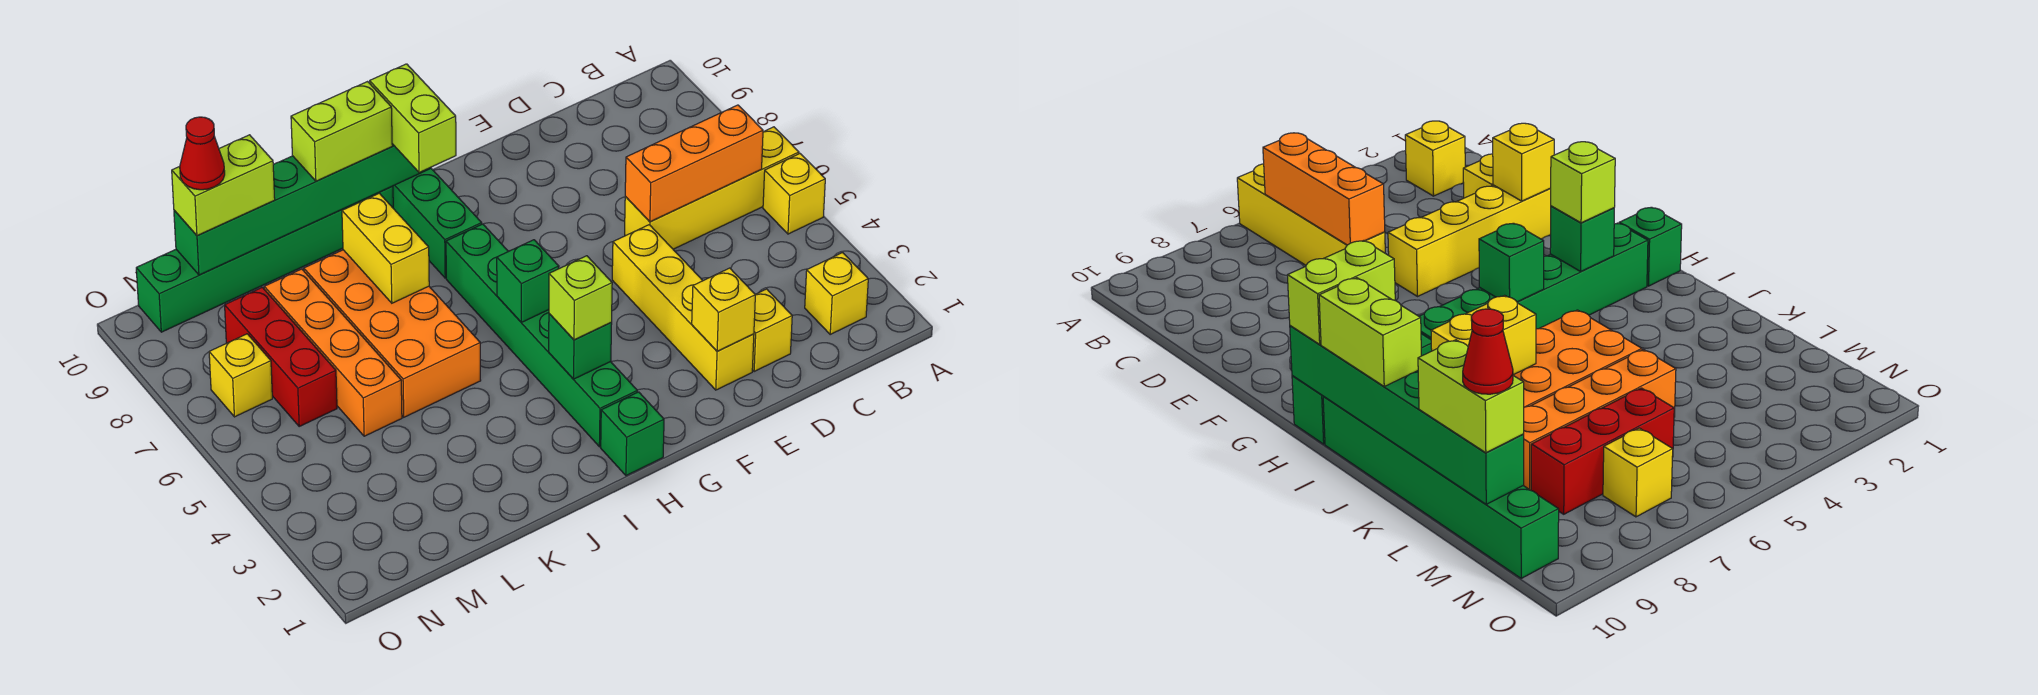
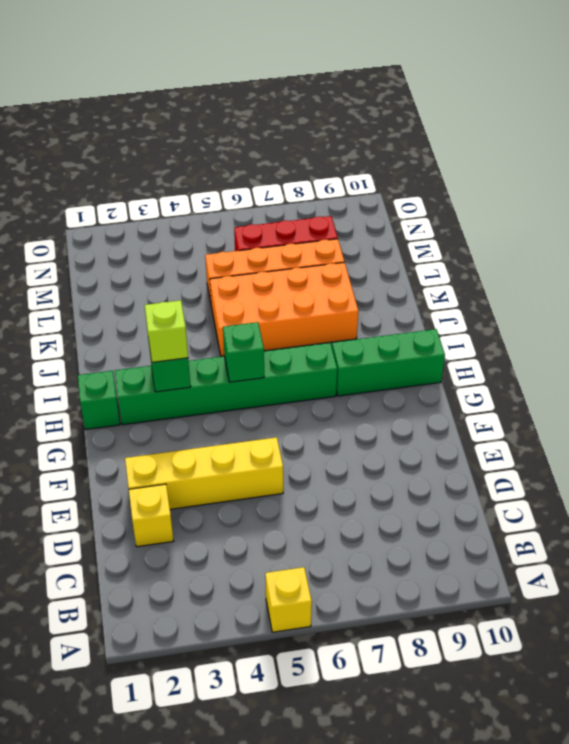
none -> yellow 1x4 brick [625,127,799,249]
none -> yellow 1x1 brick [805,253,868,334]
none -> green 1x6 brick [136,186,393,332]

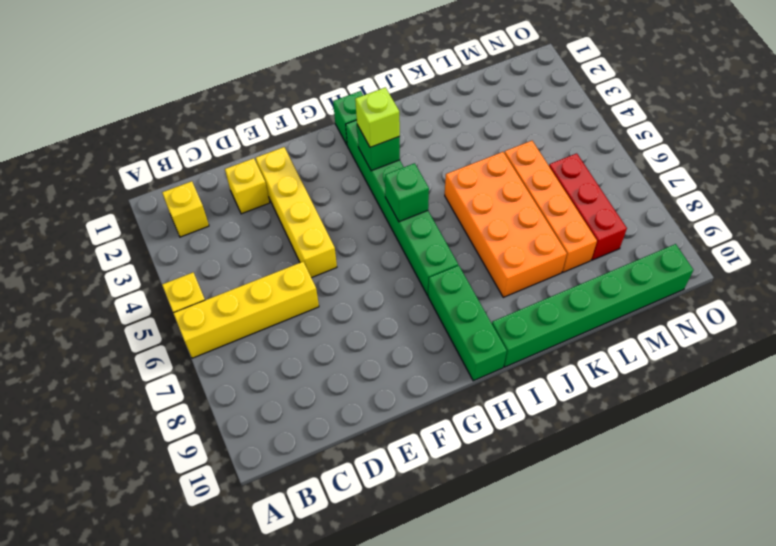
none -> yellow 1x1 brick [209,334,272,417]
none -> orange 1x3 brick [625,105,763,222]
none -> yellow 1x1 brick [692,268,755,351]

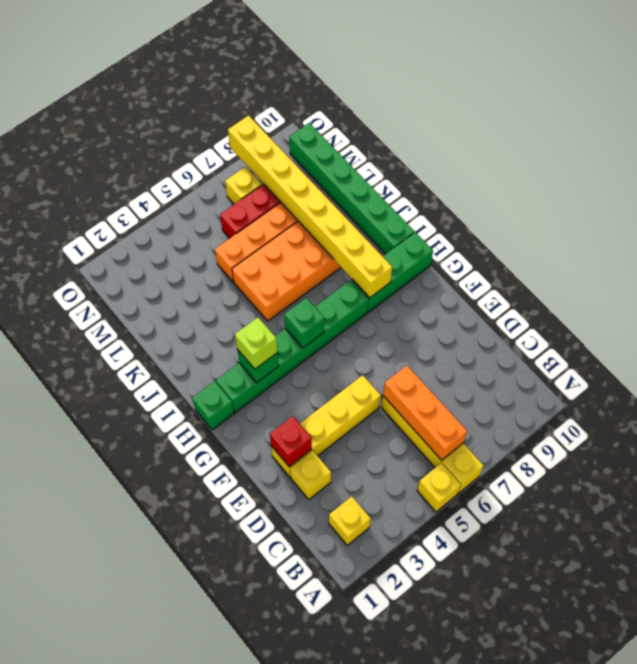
red 1x1 brick [270,416,312,467] -> yellow 1x1 brick [692,268,755,351]
yellow 1x8 brick [228,115,392,298] -> yellow 1x2 brick [342,193,429,303]
none -> green 1x6 brick [174,144,431,275]
none -> lime 1x2 brick [370,64,456,173]
none -> lime 1x2 brick [291,82,392,181]

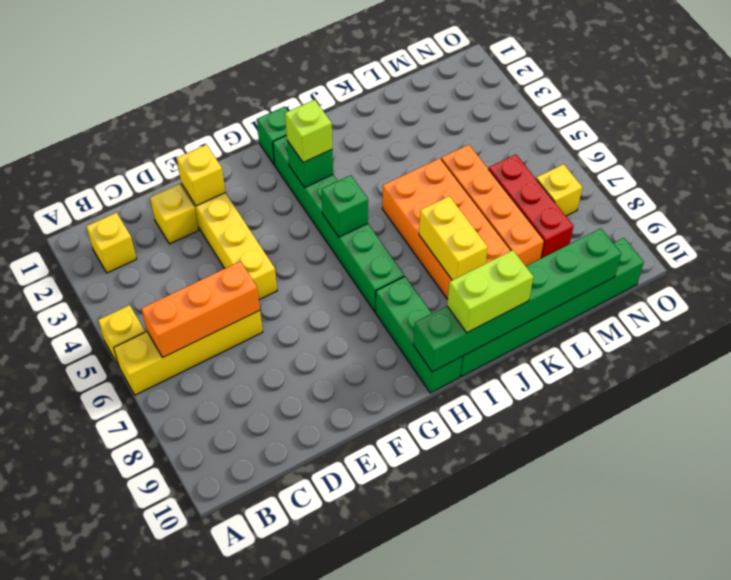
none -> lime 1x2 brick [370,64,456,173]
none -> lime 1x2 brick [172,135,275,236]
none -> red 1x1 cone [180,117,225,190]

